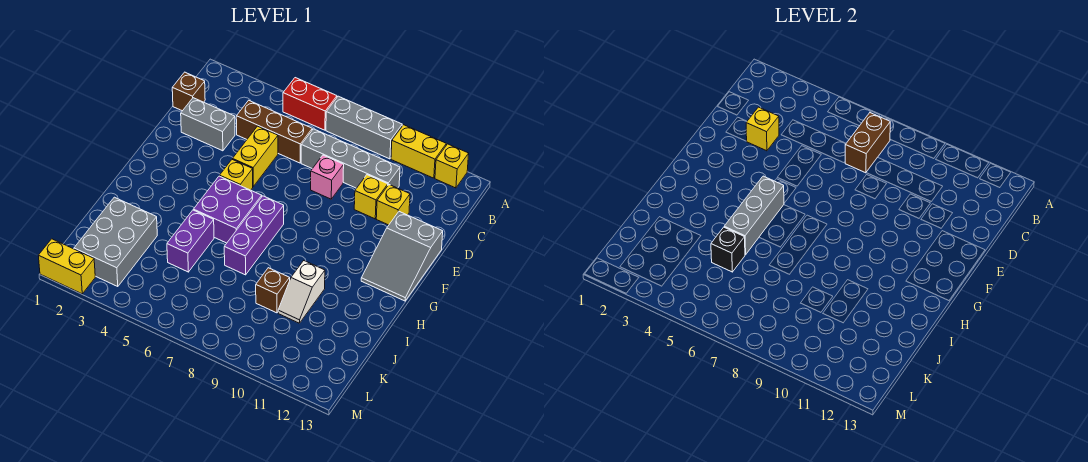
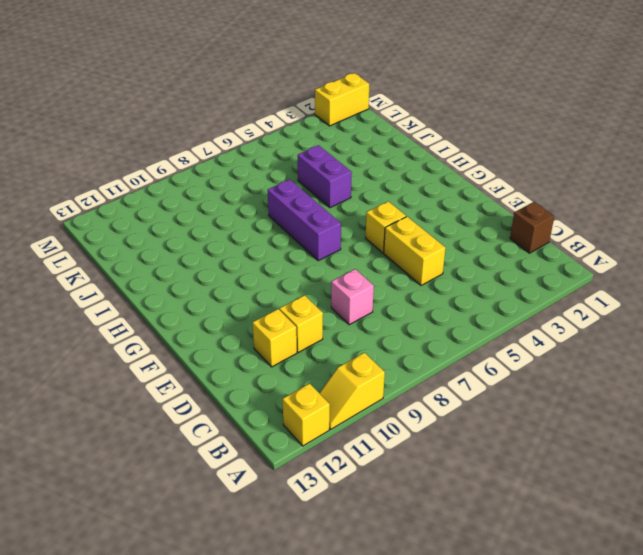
yellow 1x2 slope [320,353,385,429] -> yellow 1x2 brick [391,125,446,178]
none -> red 1x2 brick [283,78,337,130]
none -> grey 1x3 brick [326,96,402,159]
none -> brown 1x3 brick [236,100,312,163]

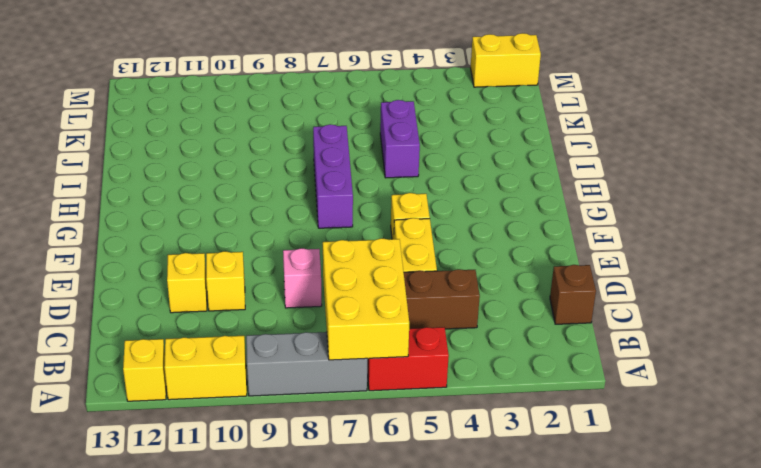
yellow 2x3 brick [323,238,409,360] -> brown 1x2 brick [845,113,890,173]
none -> grey 1x4 brick [301,129,400,188]
none -> grey 1x2 brick [181,98,235,151]
none -> grey 2x3 slope [361,212,443,301]

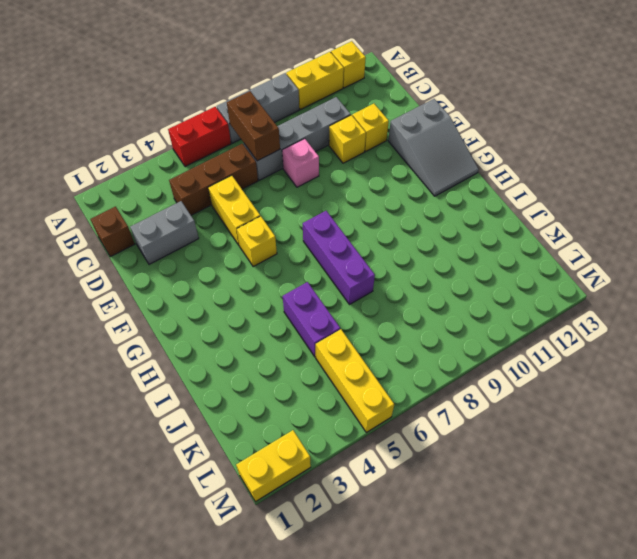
yellow 1x3 brick [316,329,394,432] -> none
none -> purple 2x2 brick [193,176,262,243]
none -> white 1x2 slope [278,261,325,323]
none -> grey 2x3 brick [74,197,157,287]

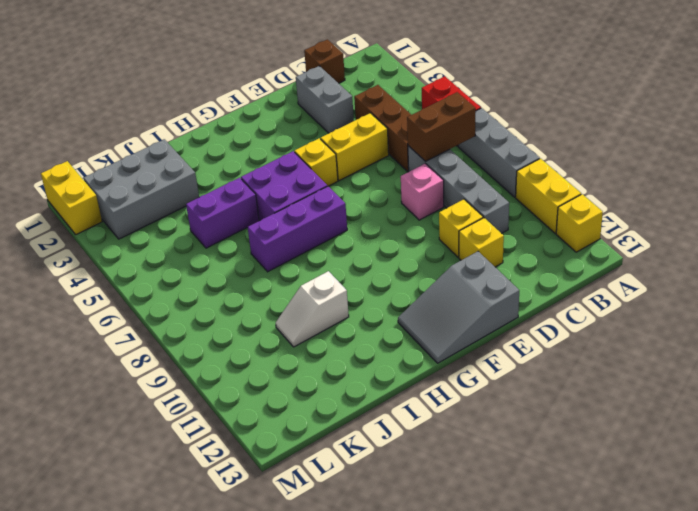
none -> brown 1x1 brick [256,268,290,313]
none -> yellow 1x1 brick [746,107,779,151]
none -> grey 1x3 brick [724,176,784,255]

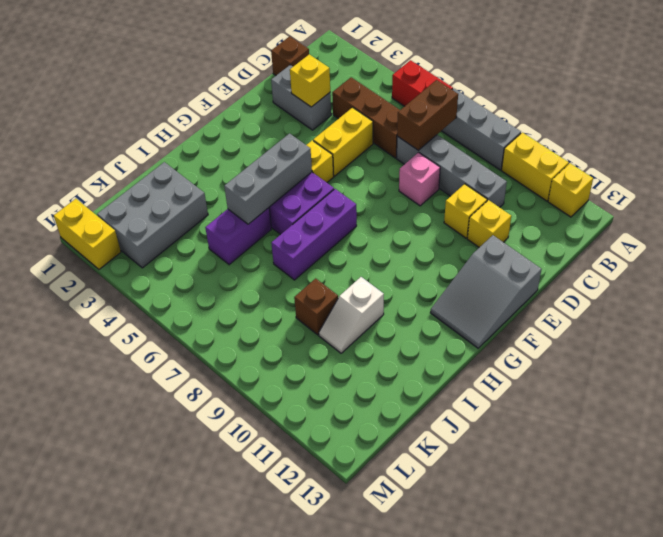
none -> black 1x1 brick [711,227,745,272]

